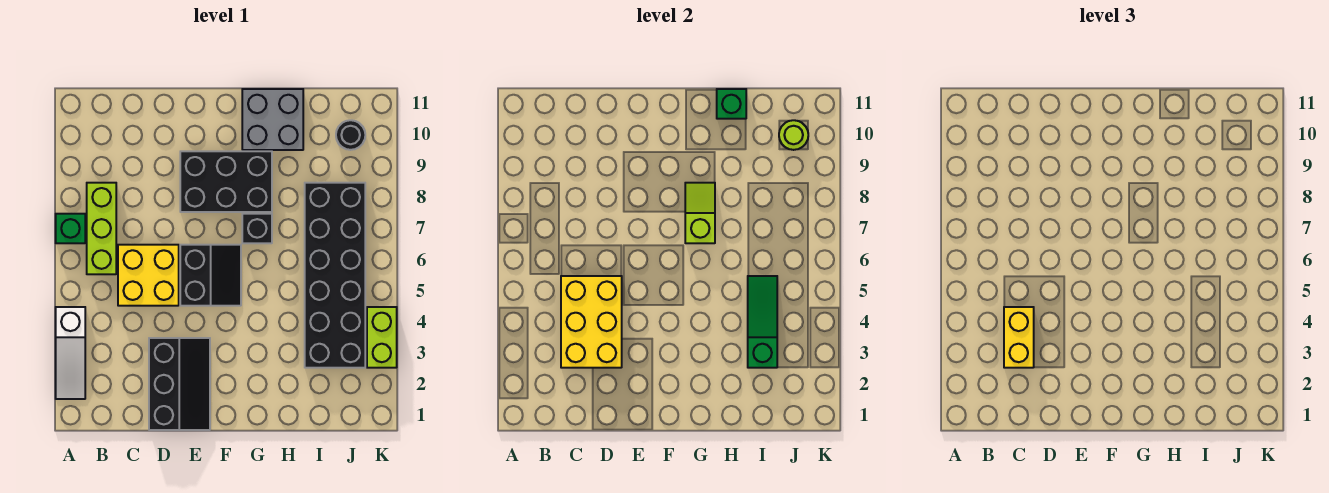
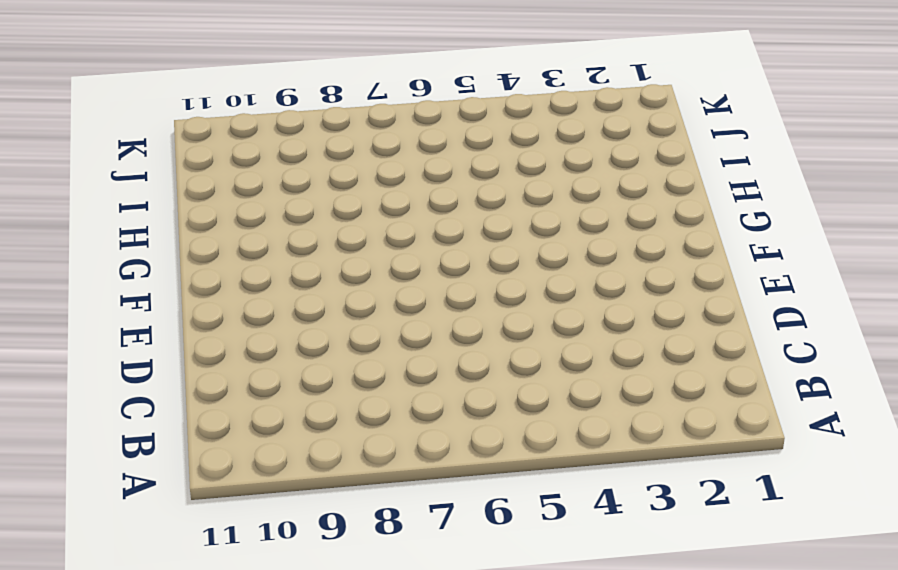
none -> white 1x3 slope [56,307,85,399]
none -> green 1x1 brick [56,214,85,243]
none -> lime 1x3 brick [87,183,116,274]

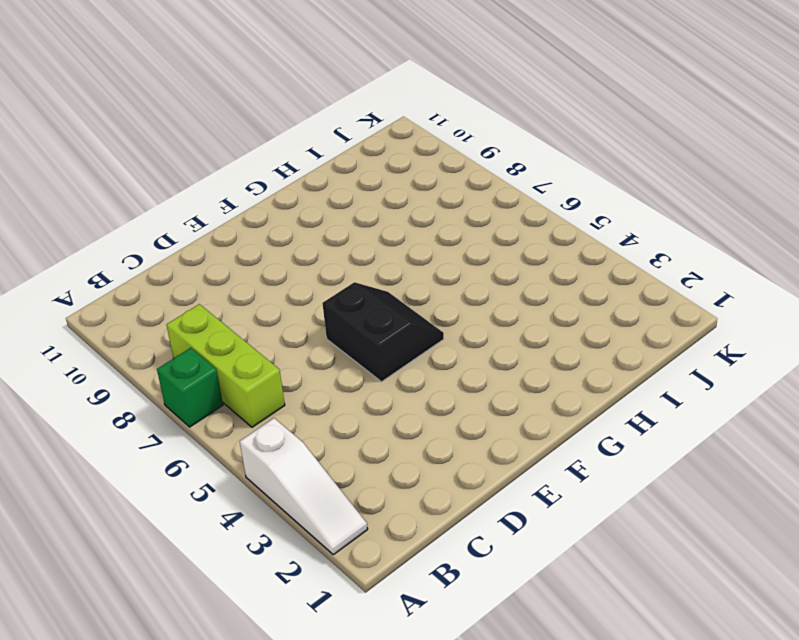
none -> yellow 2x2 brick [118,245,179,306]
none -> black 2x3 slope [149,338,210,430]
none -> black 2x3 brick [180,151,272,212]

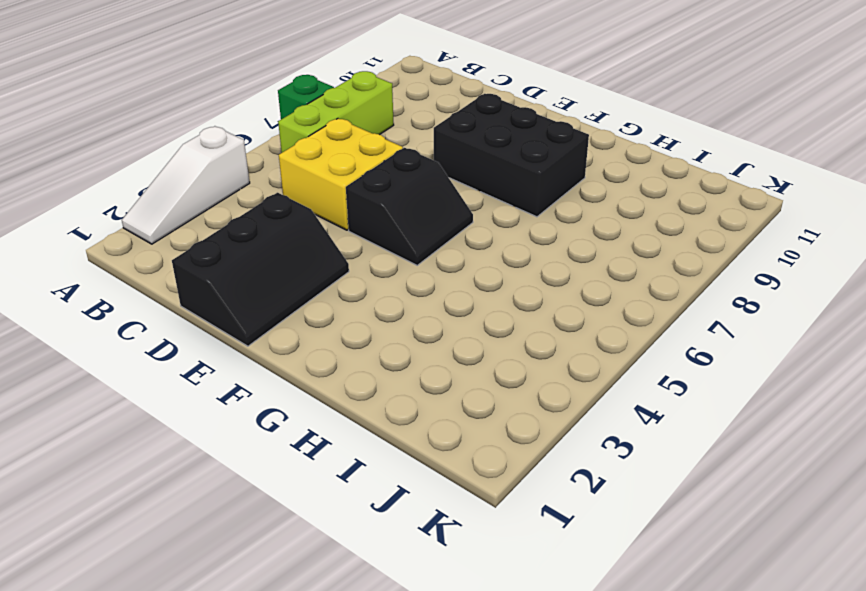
none -> black 1x1 brick [242,214,272,243]
none -> grey 2x2 brick [242,89,303,150]
none -> black 2x6 brick [305,183,365,368]

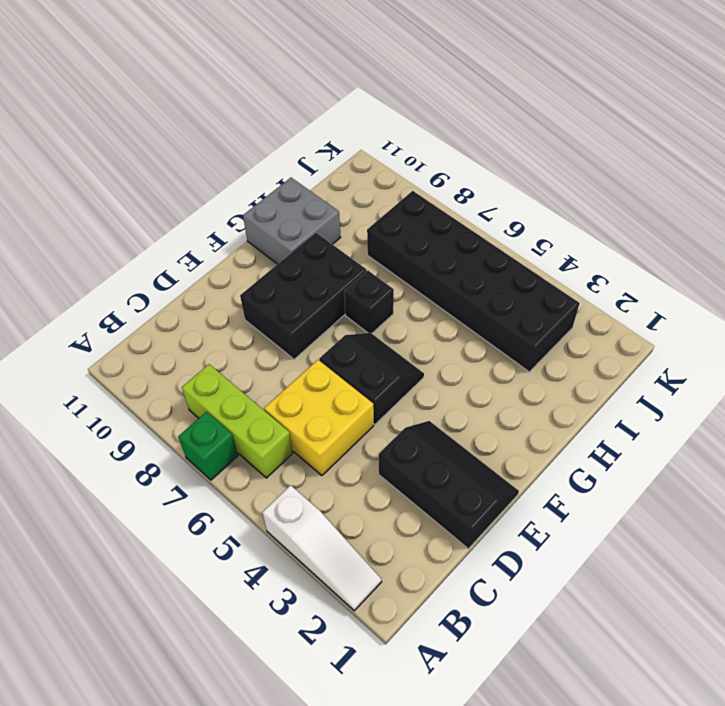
none -> black 1x1 round brick [336,120,365,150]
none -> lime 1x2 brick [367,307,397,368]
none -> yellow 2x3 brick [561,276,622,368]

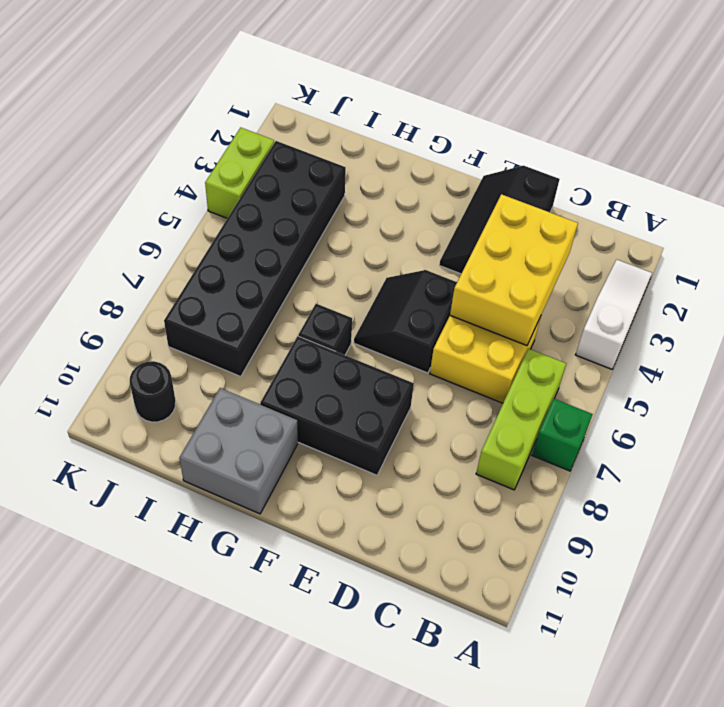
none -> lime 1x2 slope [685,183,715,243]
none -> green 1x1 brick [717,89,746,119]
none -> green 1x3 slope [748,276,777,368]

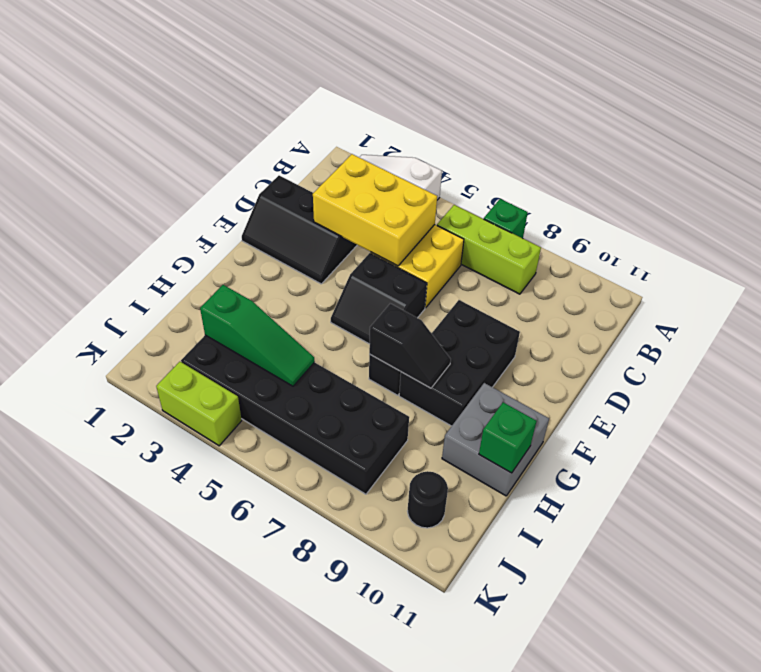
black 1x2 slope [369,304,451,388] -> lime 1x2 slope [685,183,715,243]
none -> lime 1x1 round brick [779,120,808,150]
none -> yellow 1x2 brick [1004,307,1034,368]

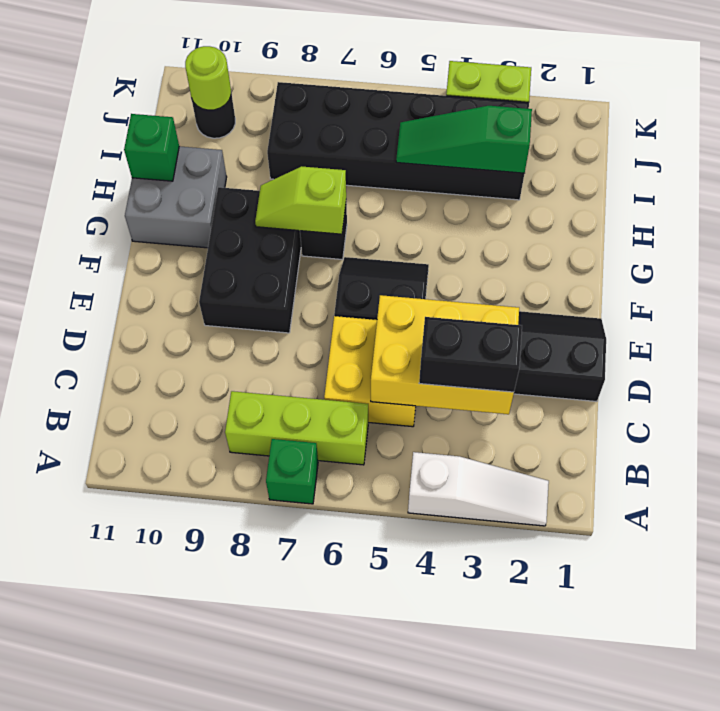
black 1x2 brick [419,317,522,392] -> yellow 1x2 brick [1004,307,1034,368]

